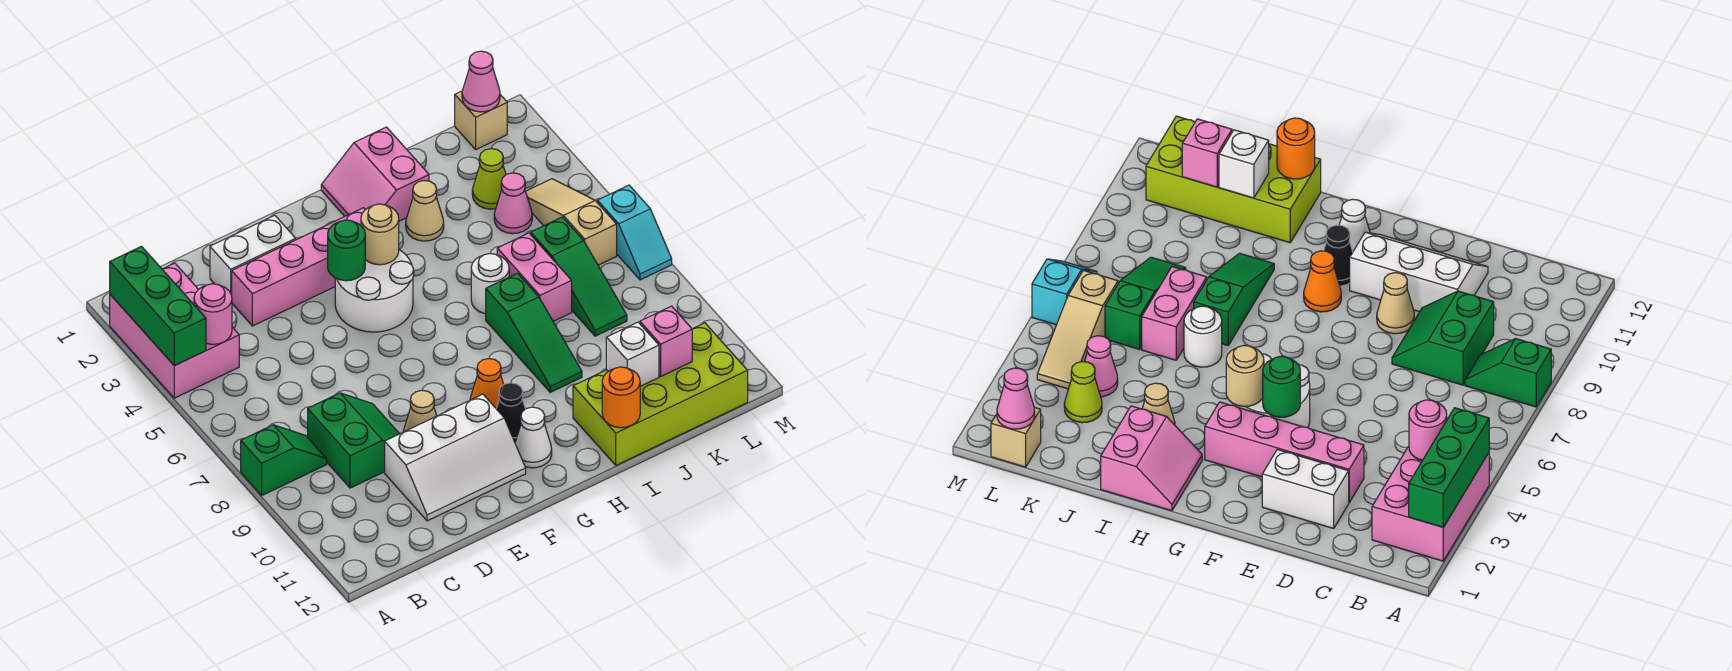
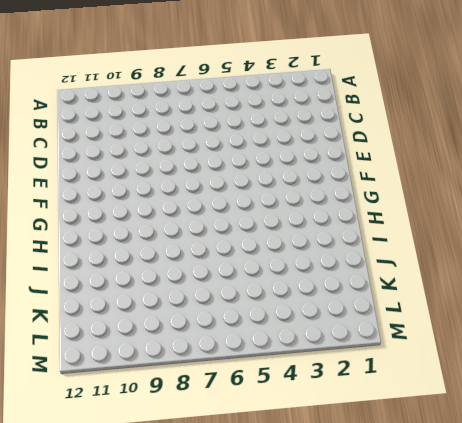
none -> pink 2x3 brick [110,263,239,398]
none -> green 1x2 slope [241,425,327,495]
none -> green 2x2 slope [308,393,399,488]
none -> white 1x2 brick [210,215,296,295]

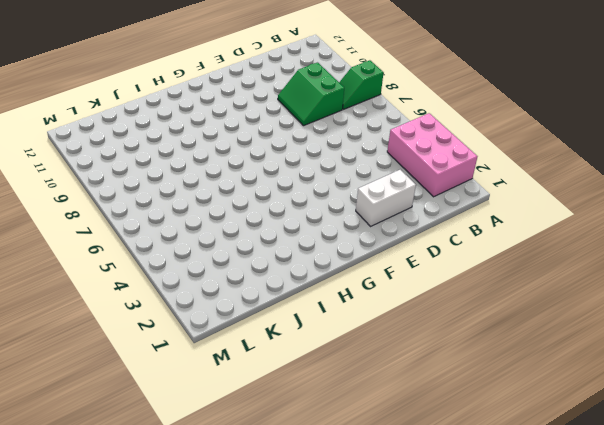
none -> pink 1x4 brick [232,208,365,326]
none -> white 2x3 slope [385,394,526,521]
none -> tan 1x1 cone [403,390,437,432]
none -> white 2x2 round brick [335,250,414,332]

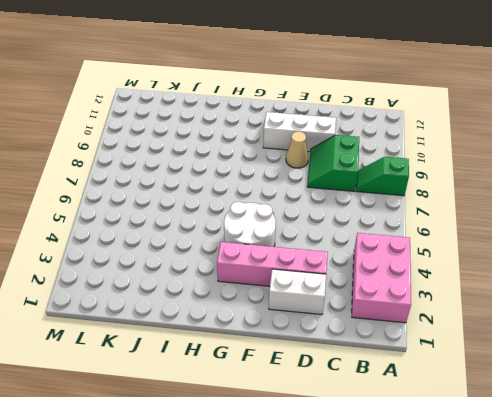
none -> orange 1x1 cone [470,359,504,408]
none -> black 1x1 cone [496,383,525,442]
none -> white 1x1 cone [515,407,552,468]
none -> pink 2x2 slope [321,127,429,221]

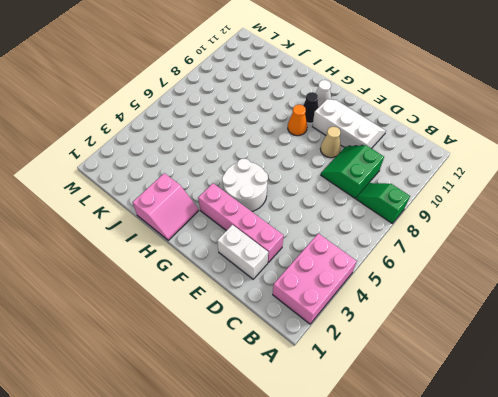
none -> tan 1x1 cone [406,181,444,241]
none -> white 1x1 round brick [471,254,509,314]
none -> green 1x3 slope [486,273,582,392]
none -> lime 2x4 brick [573,323,748,465]

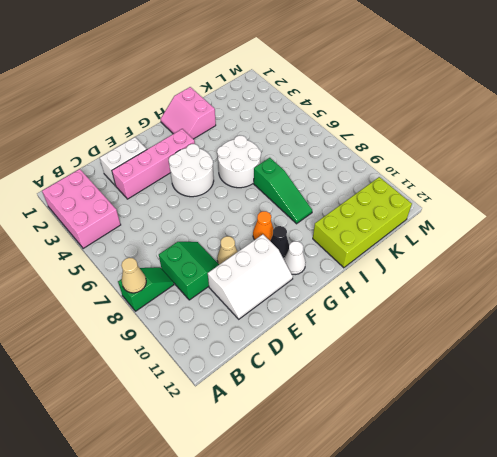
tan 1x1 cone [121,258,146,293] -> tan 1x1 cone moved to [406,181,444,241]
white 2x2 round brick [217,135,261,188] -> white 1x1 round brick [471,254,509,314]
none -> pink 1x2 brick [497,233,572,321]
none -> lime 1x1 cone [472,149,506,209]
none -> pink 1x1 cone [494,173,532,234]
none -> green 1x3 slope [531,217,627,336]

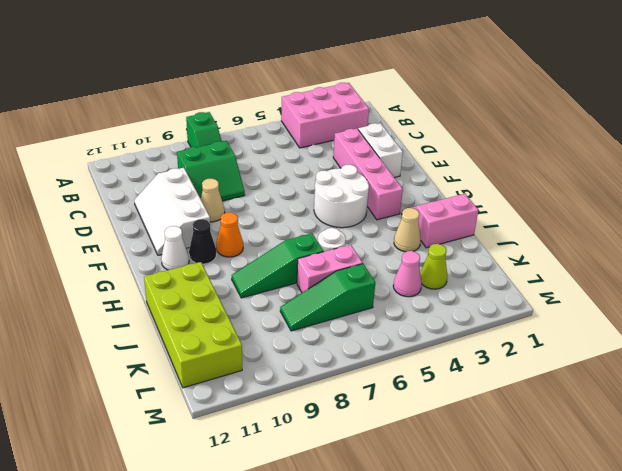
none -> tan 1x1 brick [455,91,507,149]
none -> tan 1x3 slope [526,179,617,265]
none -> cyan 1x2 slope [597,185,672,280]
none -> green 1x3 brick [110,246,206,366]

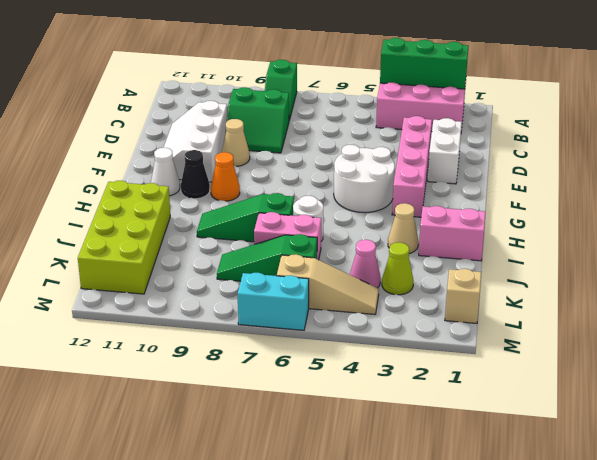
cyan 1x2 brick [238,273,309,330] -> cyan 1x2 slope [597,185,672,280]
none -> pink 1x1 round brick [194,284,232,344]
none -> green 1x1 round brick [328,220,365,281]
none -> tan 1x1 round brick [361,204,399,265]
none -> orange 1x1 round brick [602,367,640,428]

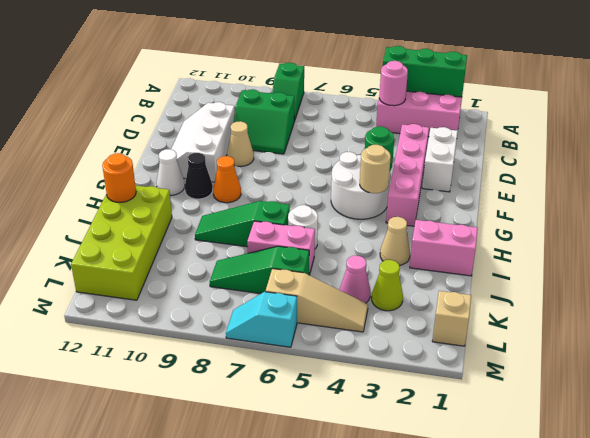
none -> white 1x1 brick [606,322,659,386]
none -> pink 1x1 brick [640,306,692,376]
none -> pink 1x1 cone [462,51,500,112]

